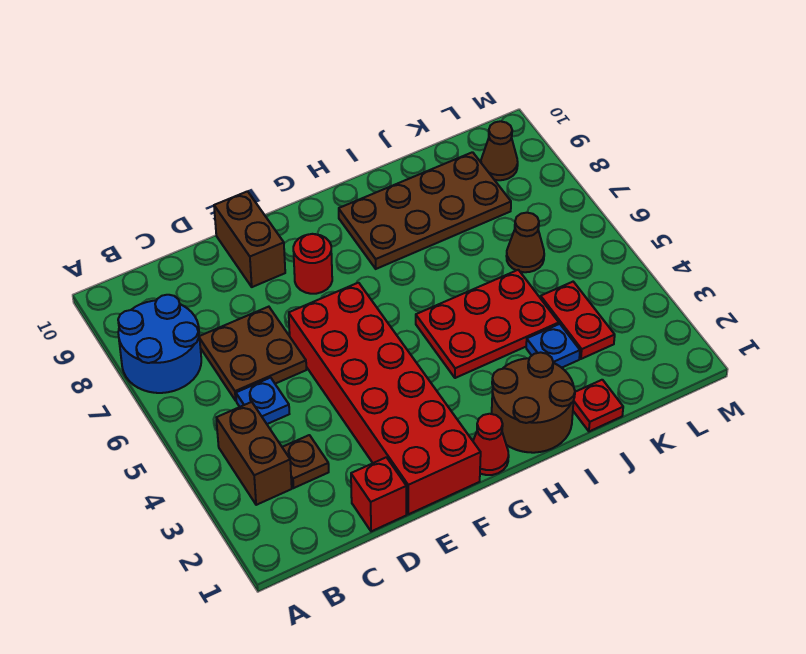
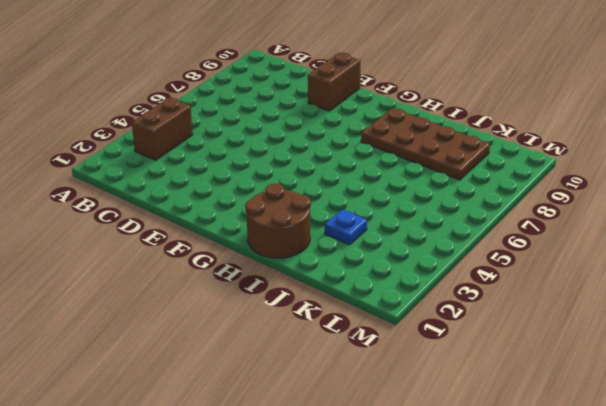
none -> blue 2x2 round brick [118,295,201,393]
none -> brown 1x1 plate [282,435,329,488]
none -> blue 1x1 plate [236,378,289,424]

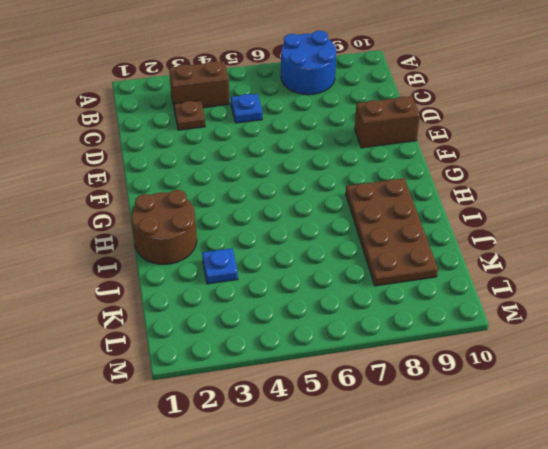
none -> brown 2x2 plate [199,307,306,401]
none -> red 1x1 brick [351,457,406,531]
none -> red 2x6 brick [289,283,481,514]

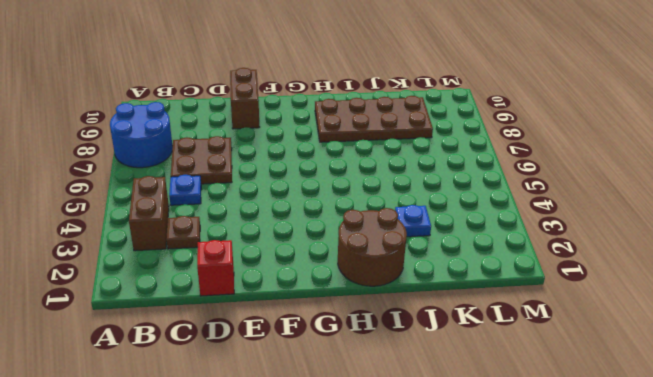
none -> red 2x6 brick [289,283,481,514]
none -> red 1x1 round brick [293,234,332,294]
none -> red 1x1 cone [473,414,509,475]

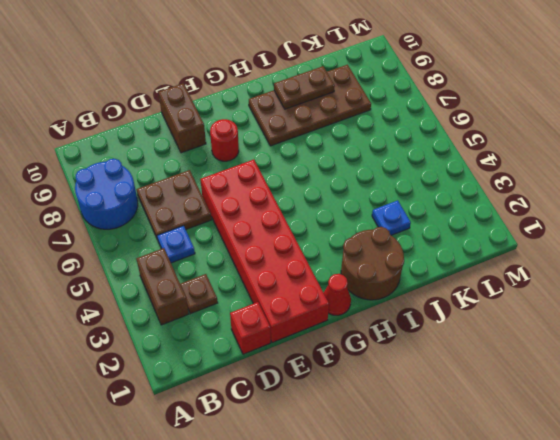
brown 1x2 plate [274,66,335,109] -> none
none -> red 2x3 plate [416,270,559,378]
none -> red 1x1 plate [573,380,623,431]
none -> red 1x2 plate [541,282,615,359]

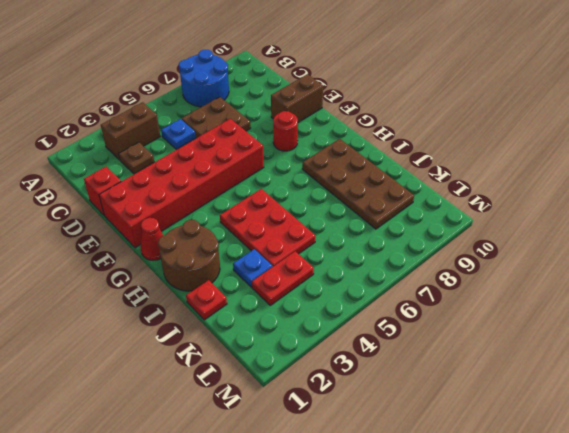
none -> brown 1x1 cone [506,213,544,272]
none -> brown 1x1 cone [481,121,518,180]

